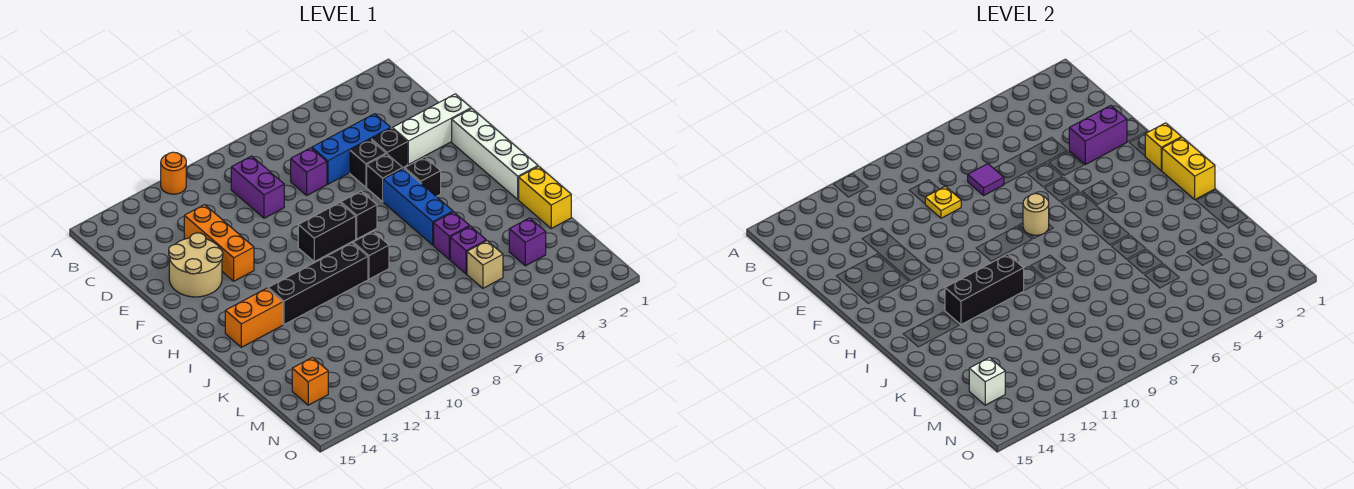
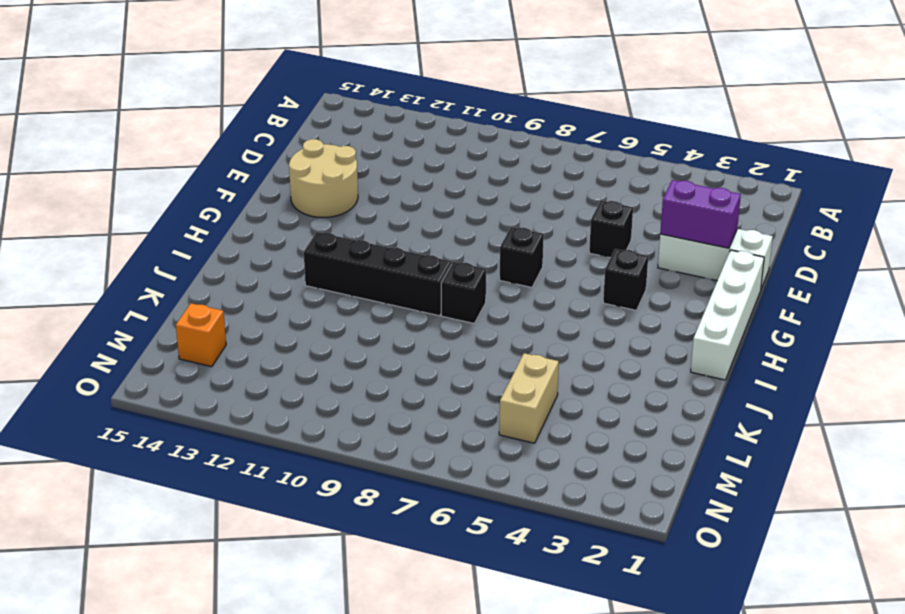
tan 1x2 brick [499,353,559,443] -> tan 1x1 brick [467,241,503,288]
none -> orange 1x1 round brick [161,152,186,194]
none -> purple 1x2 brick [231,156,284,218]
none -> blue 1x3 brick [312,114,390,184]
none -> purple 1x1 brick [291,148,327,195]

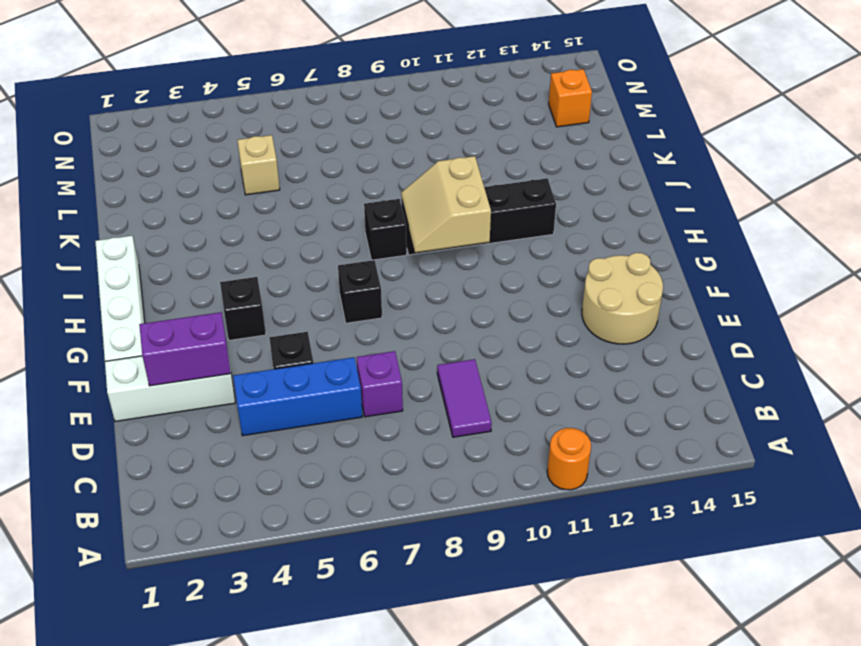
purple 1x2 tile [437,359,492,437] -> purple 1x2 brick [231,156,284,218]
tan 2x2 slope [401,156,491,253] -> black 1x3 brick [945,254,1024,325]
none -> orange 1x3 brick [184,205,254,281]
none -> black 1x1 brick [371,128,407,167]
none -> black 1x1 brick [367,154,403,202]
none -> blue 1x3 brick [383,168,453,245]

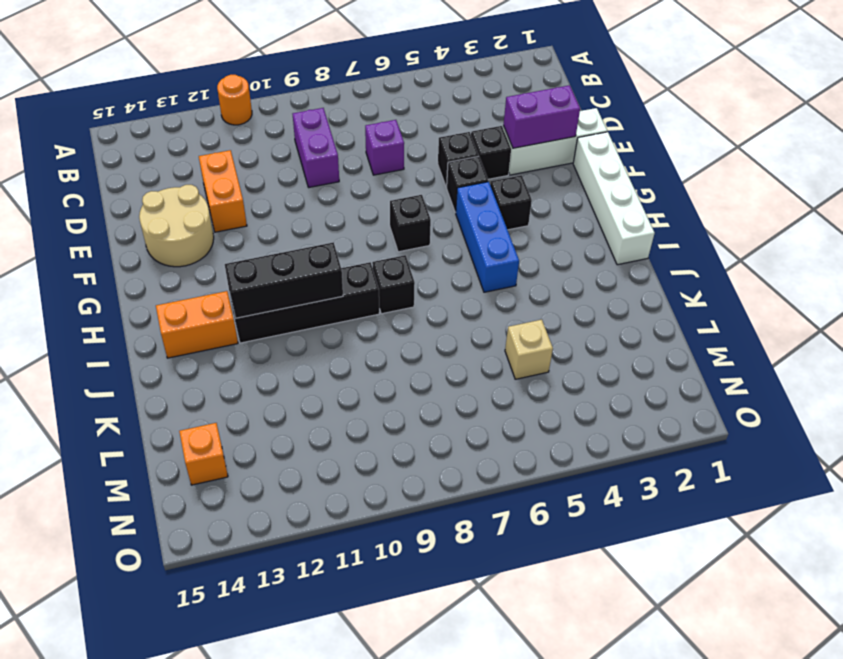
orange 1x2 brick [199,150,247,232] -> orange 1x3 brick [184,205,254,281]
none -> blue 1x3 brick [312,114,390,184]
none -> black 1x2 brick [298,203,356,262]
none -> yellow 1x2 brick [519,166,571,228]
none -> purple 1x1 brick [434,212,470,260]

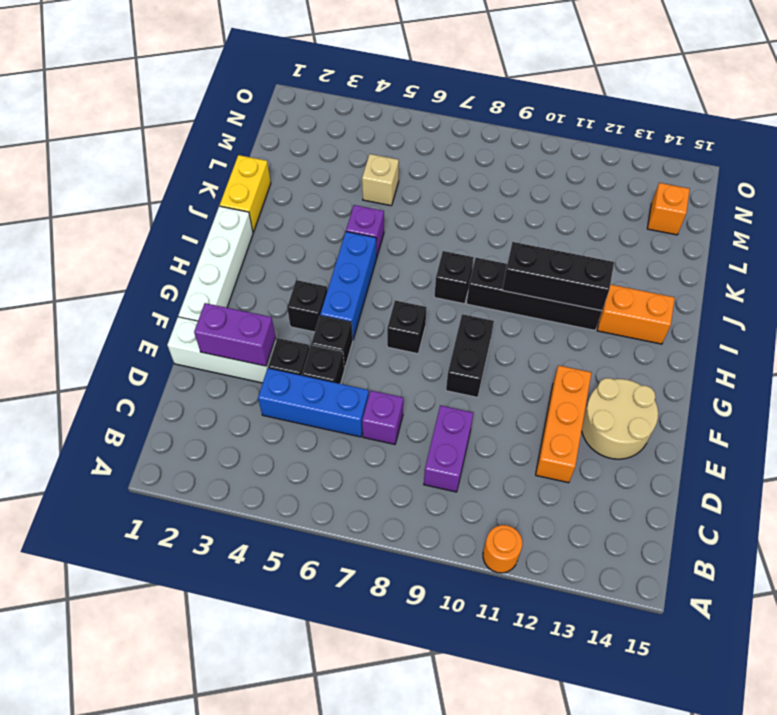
black 1x2 brick [446,314,494,397] -> black 1x2 brick turned to [298,203,356,262]
none -> purple 1x1 brick [450,226,486,274]
none -> purple 1x1 brick [509,218,546,266]
none -> purple 1x1 tile [968,164,1004,195]
none -> yellow 1x1 plate [925,186,961,218]

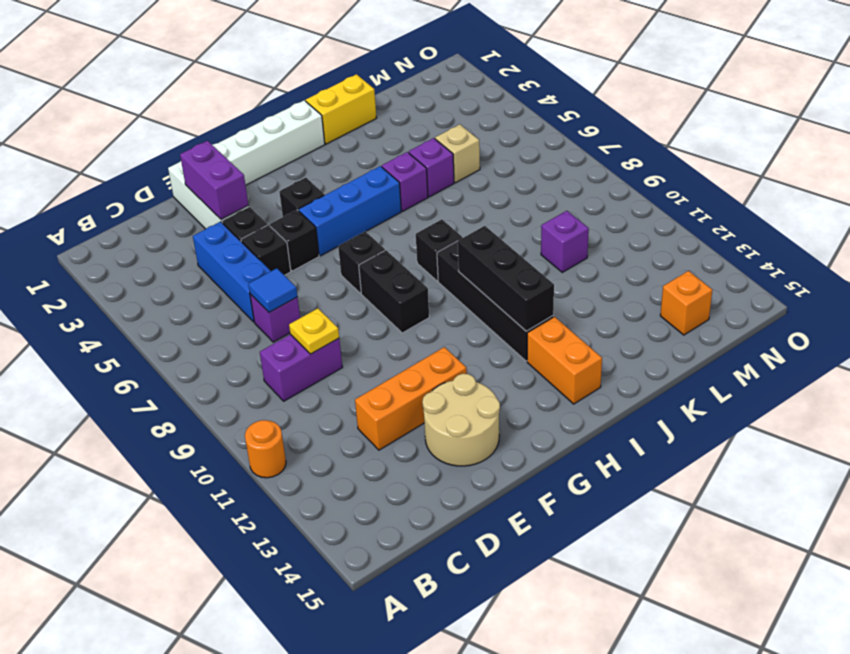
blue 1x1 tile [248,268,298,312] -> purple 1x1 tile [968,164,1004,195]
purple 1x1 brick [541,211,589,272] -> purple 1x1 brick moved to [509,218,546,266]
none -> yellow 1x1 brick [1145,123,1182,171]
none -> tan 1x1 round brick [1023,194,1049,235]
none -> yellow 1x2 brick [1162,137,1215,199]
none -> white 1x1 brick [969,357,1005,405]

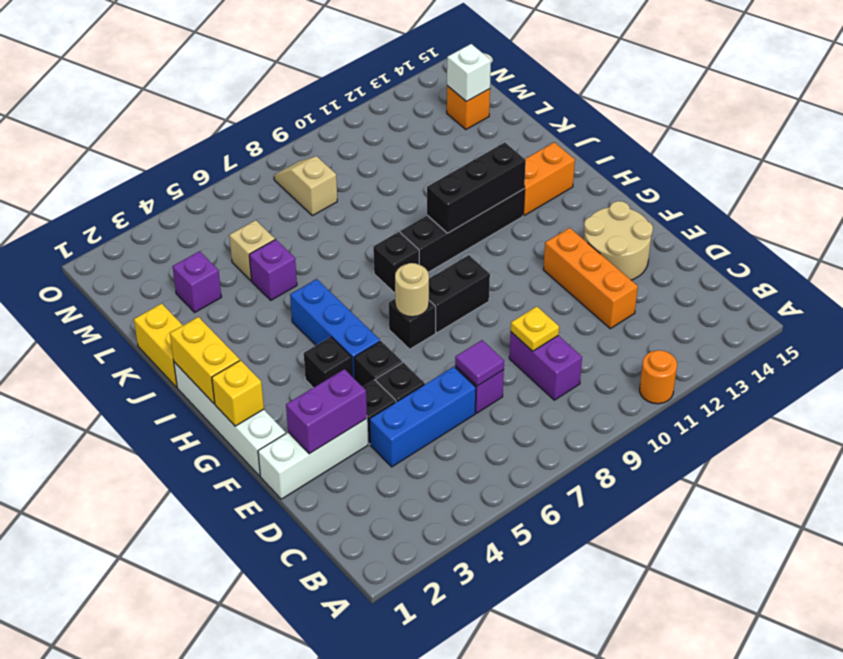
tan 1x2 slope [274,156,337,216] -> none
none -> purple 1x1 brick [434,212,470,260]

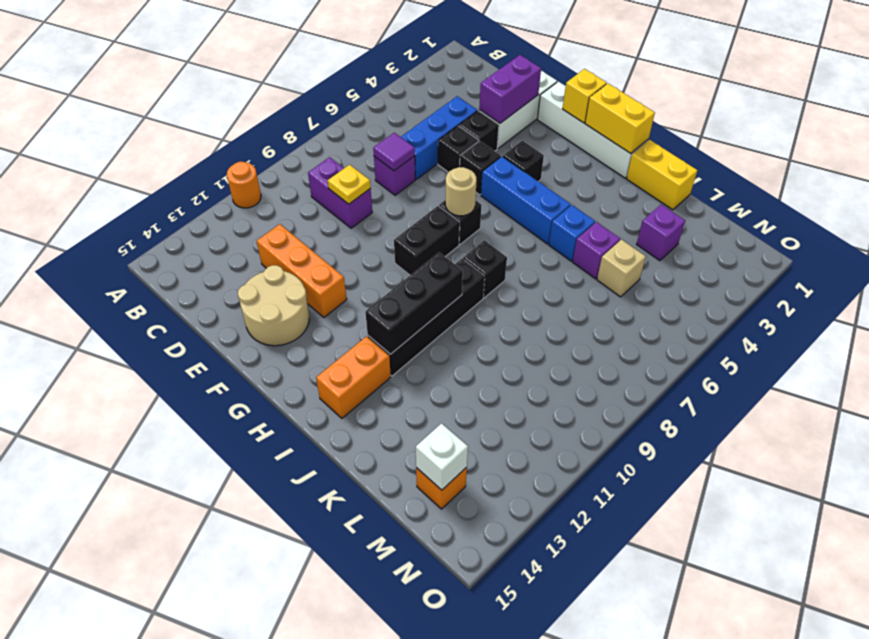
blue 1x1 brick [549,205,595,261] -> purple 1x1 brick [434,212,470,260]

